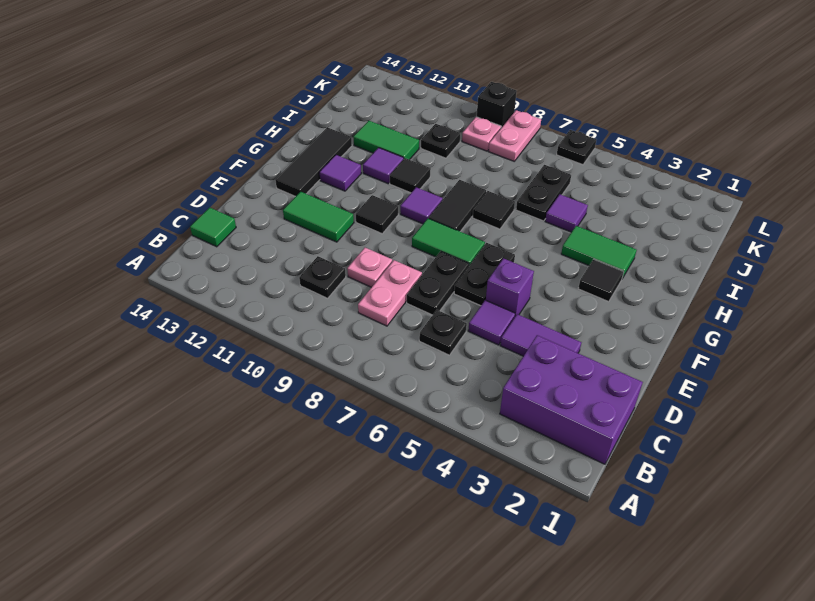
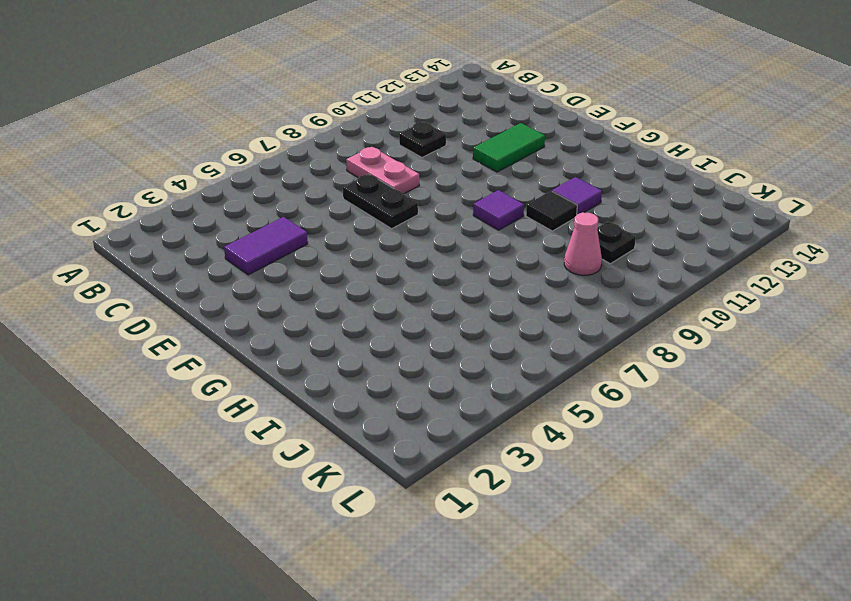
pink 1x1 cone [564,212,602,275] -> none
none -> purple 2x3 brick [500,335,643,464]
none -> black 1x1 plate [419,310,467,355]
none -> green 1x1 tile [190,207,236,247]
none -> purple 1x1 tile [468,300,515,345]

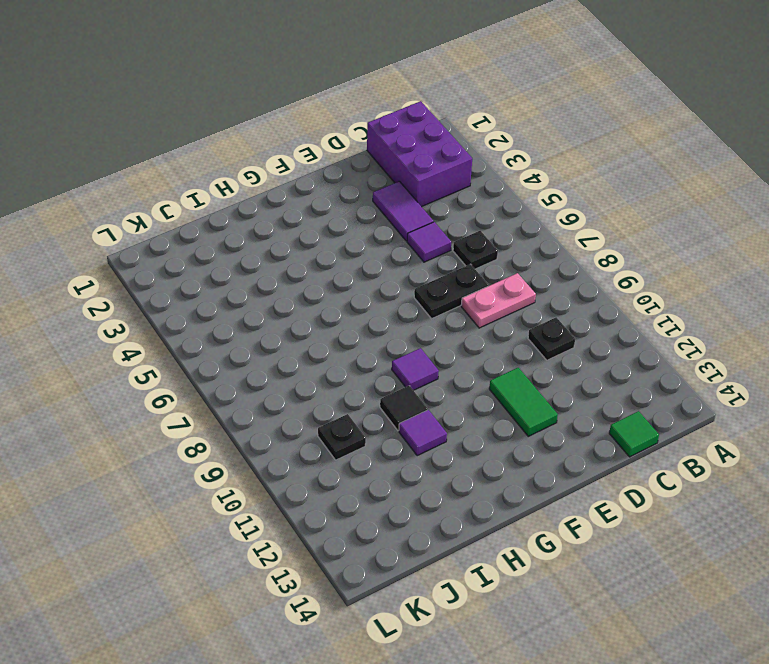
none -> pink 1x1 plate [347,248,392,287]
none -> purple 1x1 brick [486,258,534,316]
none -> black 1x2 plate [454,243,515,306]
none -> green 1x2 tile [412,218,485,265]

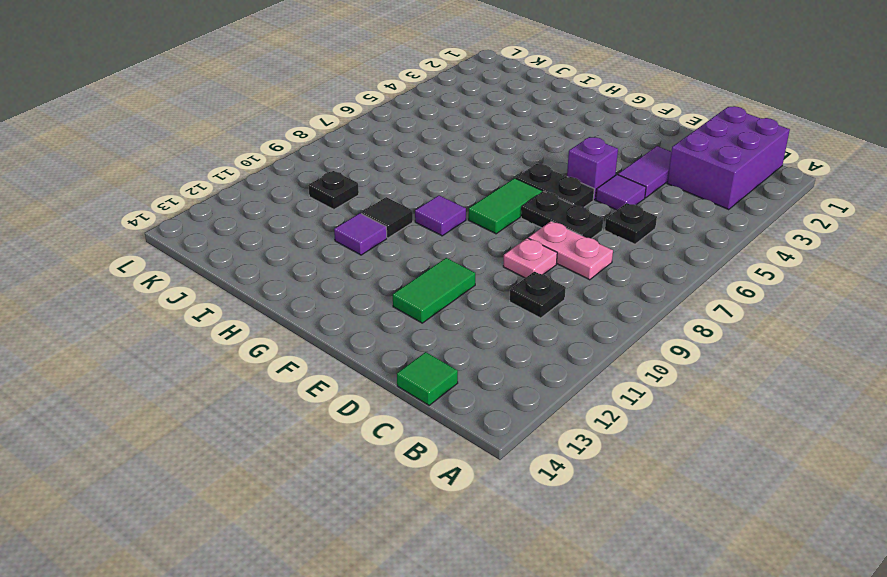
none -> black 1x1 tile [356,195,398,234]
none -> black 1x3 tile [275,127,352,197]
none -> black 1x1 tile [578,259,624,302]
none -> black 1x2 tile [429,180,486,231]

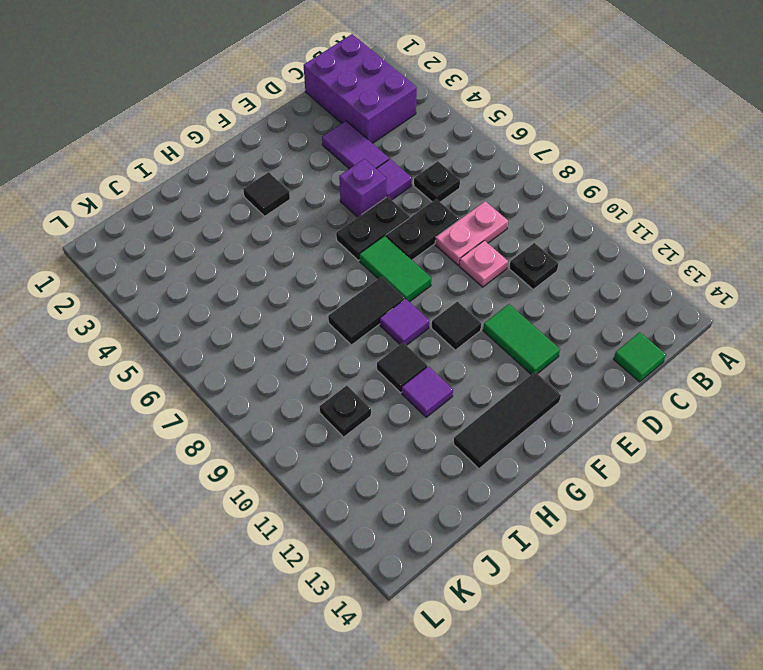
none -> purple 1x1 tile [319,155,361,191]
none -> green 1x2 tile [561,226,637,278]
none -> black 1x1 tile [473,191,515,229]
none -> purple 1x1 tile [545,194,588,232]

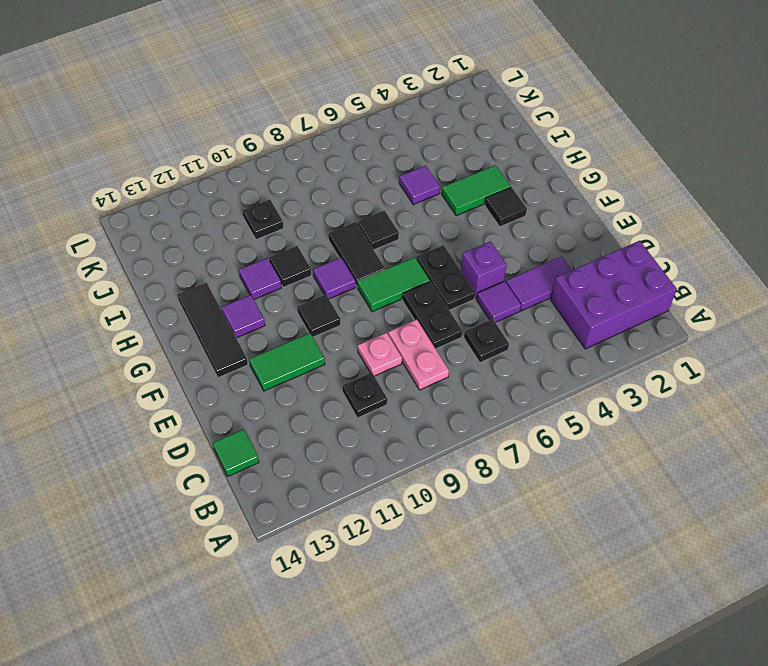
none -> black 1x2 plate [516,165,571,221]
none -> green 1x2 tile [353,121,419,160]
none -> pink 1x2 plate [489,110,541,161]
none -> pink 1x1 plate [462,117,501,151]

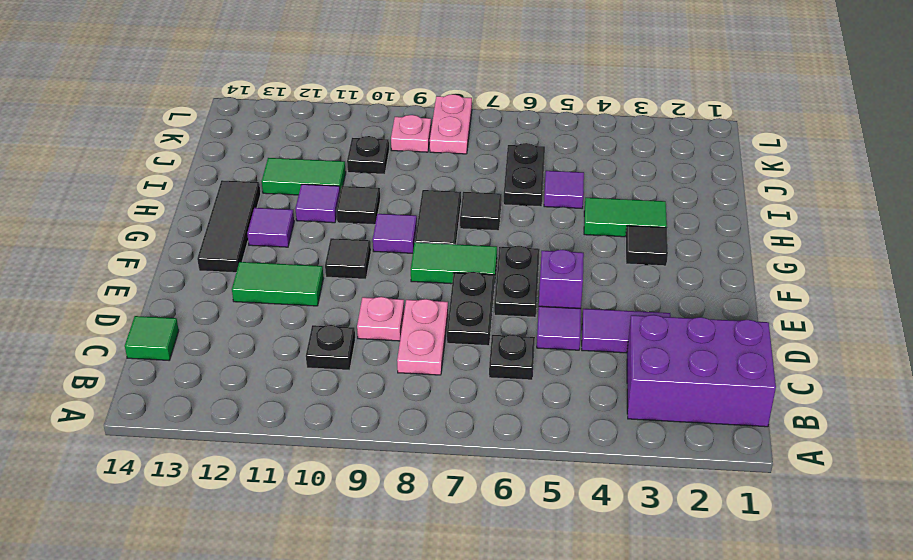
none -> black 1x1 plate [557,130,596,165]
none -> black 1x1 brick [477,82,517,128]

